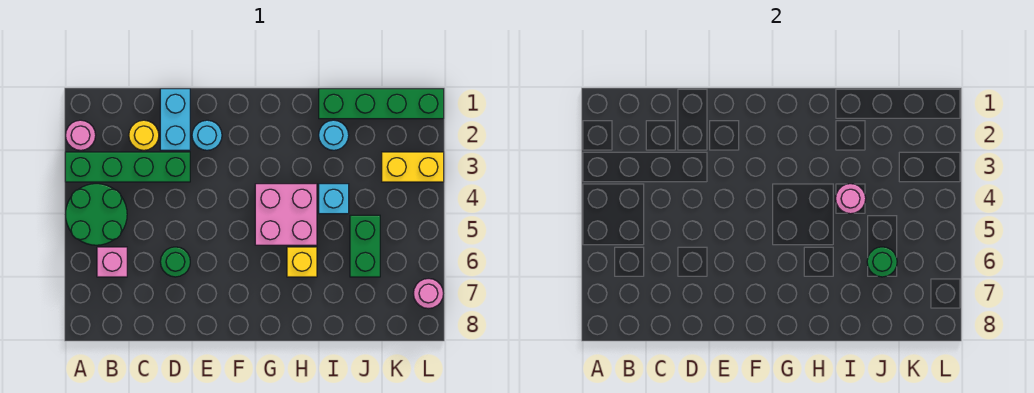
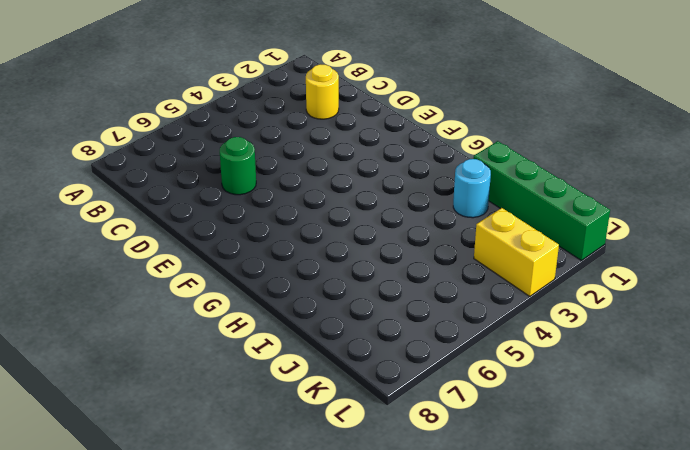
none -> pink 1x1 round brick [66,120,96,150]
none -> green 1x4 brick [65,152,190,182]
none -> green 2x2 round brick [66,184,127,245]

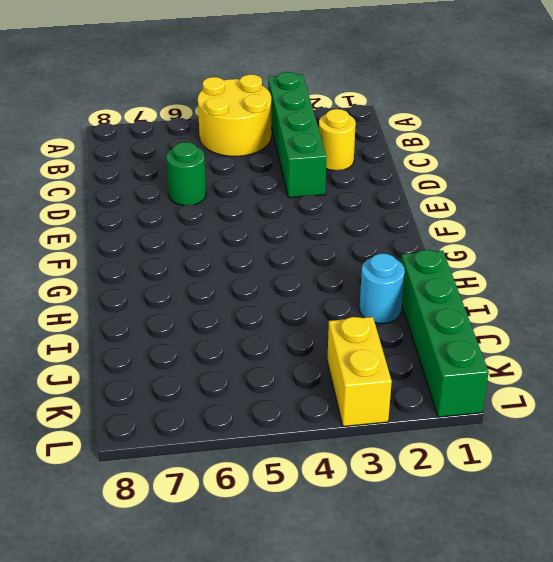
yellow 2x2 round brick [198,75,272,156] -> green 2x2 round brick [66,184,127,245]
none -> pink 1x1 round brick [66,120,96,150]
none -> pink 1x1 brick [97,247,127,277]
none -> cyan 1x2 brick [160,89,190,150]

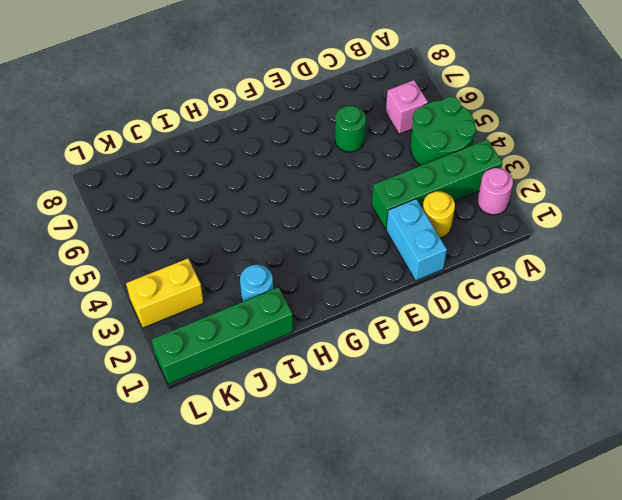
none -> cyan 1x1 round brick [192,120,222,150]
none -> pink 2x2 brick [255,184,317,245]
none -> yellow 1x1 brick [287,247,317,277]

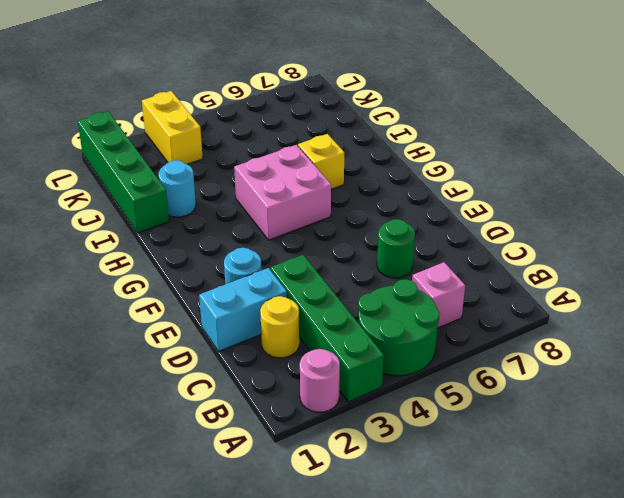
none -> cyan 1x1 brick [319,184,349,214]
none -> green 1x2 brick [350,215,380,277]
none -> pink 1x1 round brick [413,279,443,309]

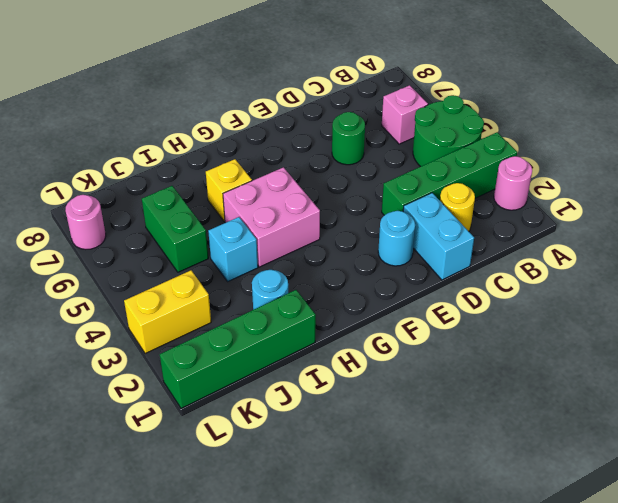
none -> pink 1x1 round brick [836,184,866,214]
none -> green 1x1 round brick [867,247,897,277]

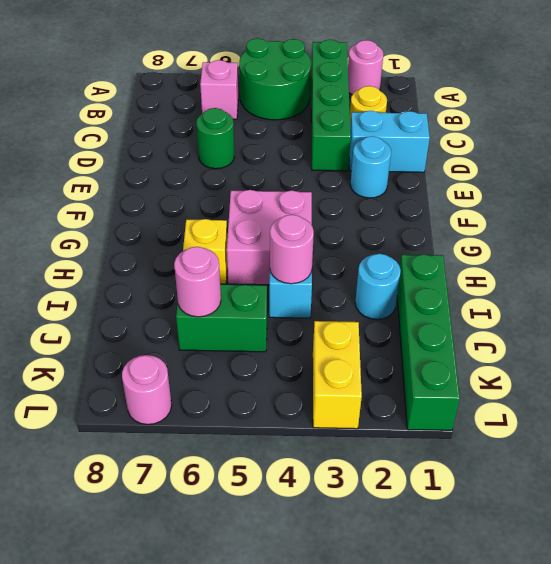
pink 1x1 round brick [174,247,221,317] -> green 1x1 round brick [867,247,897,277]

